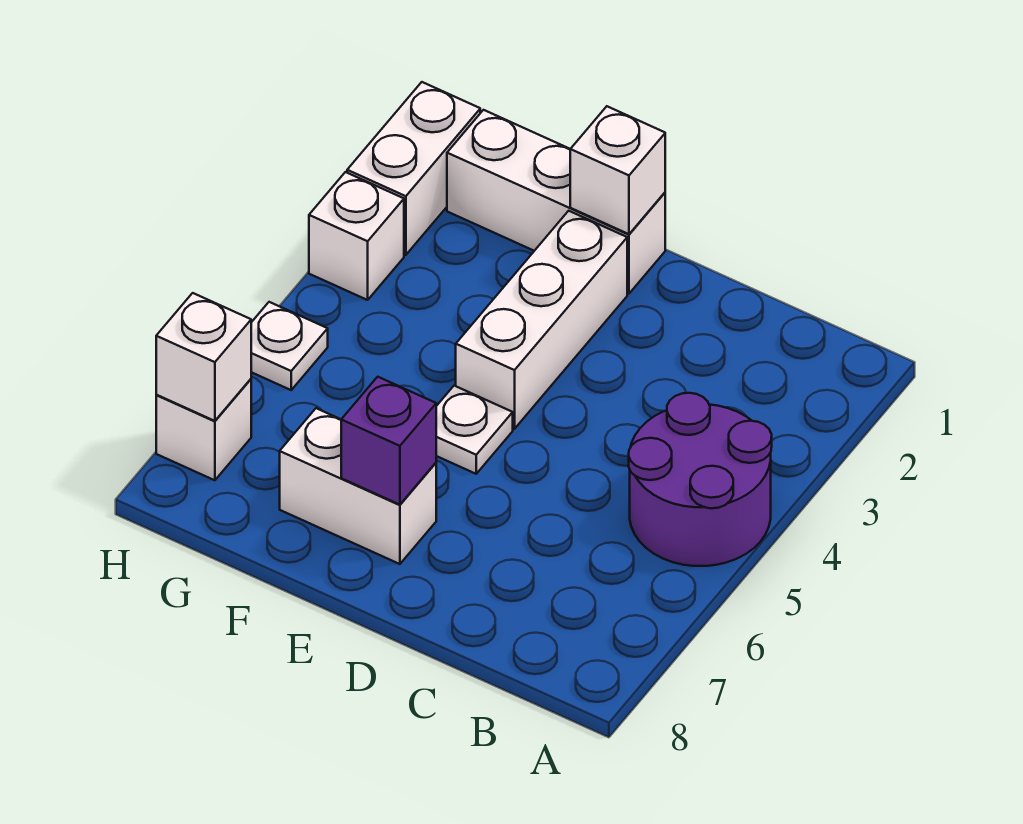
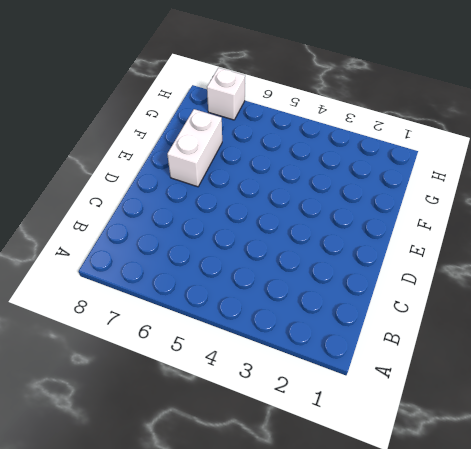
none -> purple 2x2 round brick [629,393,772,566]
none -> white 1x3 brick [447,110,665,294]
none -> white 1x3 brick [456,211,627,429]

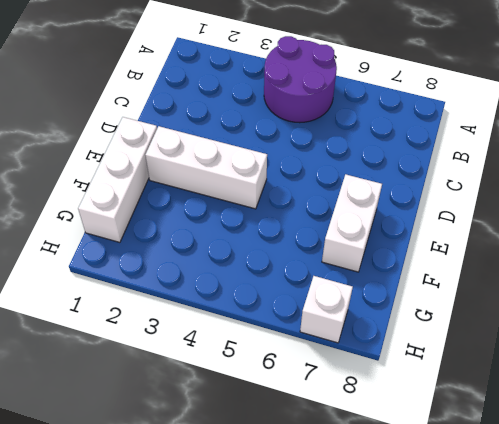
none -> white 1x1 plate [436,386,513,474]
none -> white 1x2 brick [347,82,480,255]
none -> white 1x1 brick [309,172,404,300]

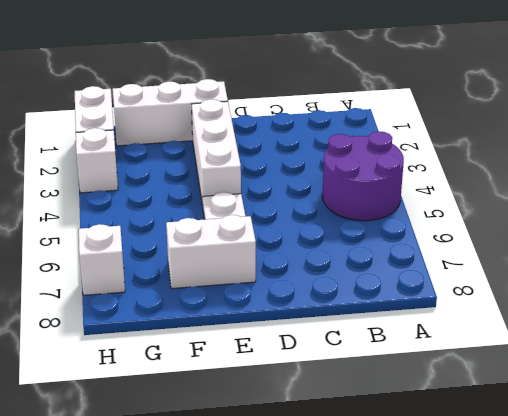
none -> white 1x1 plate [251,302,328,390]
none -> white 1x1 brick [570,106,665,234]
none -> purple 1x1 brick [341,377,436,505]

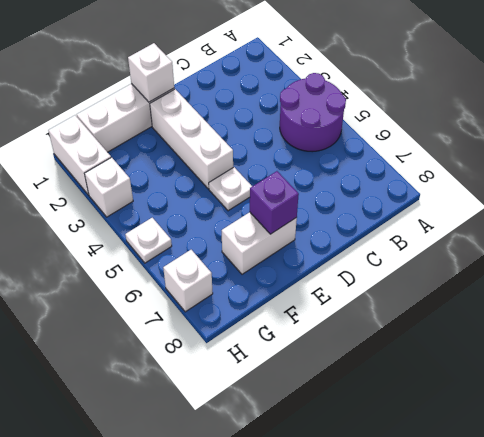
none -> white 1x1 brick [156,293,251,421]

